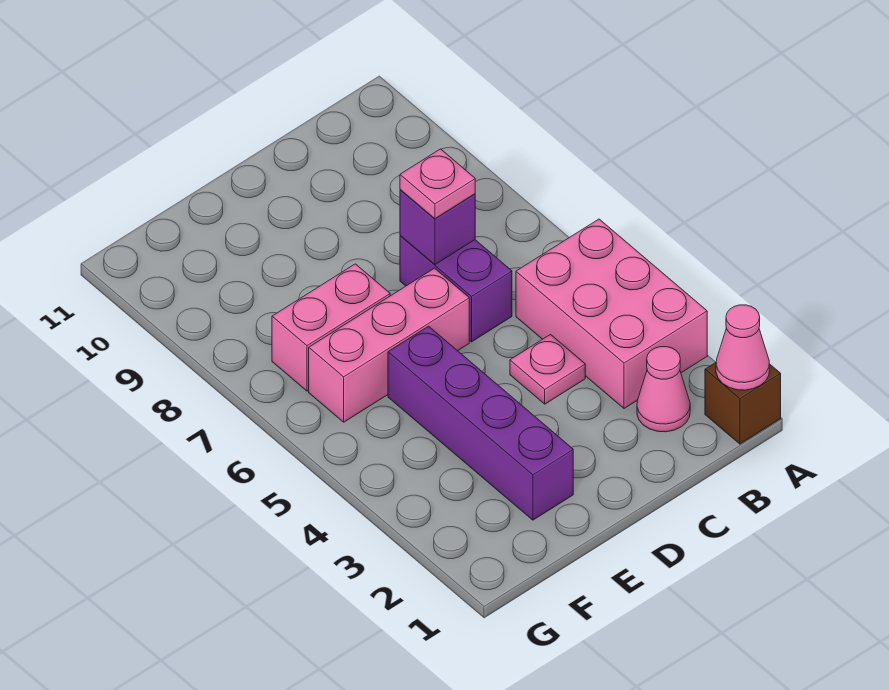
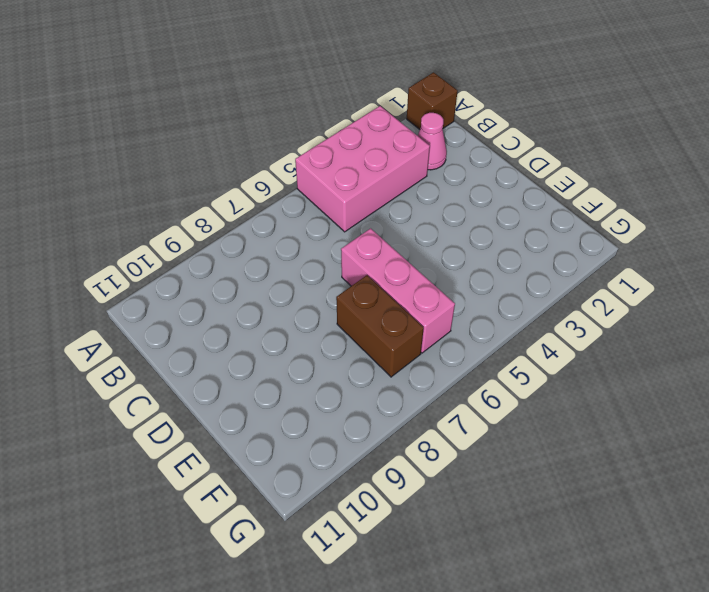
brown 1x2 brick [336,275,424,377] -> pink 1x2 brick [272,264,390,391]
none -> pink 1x1 plate [510,335,585,404]
none -> purple 1x2 brick [400,236,512,342]

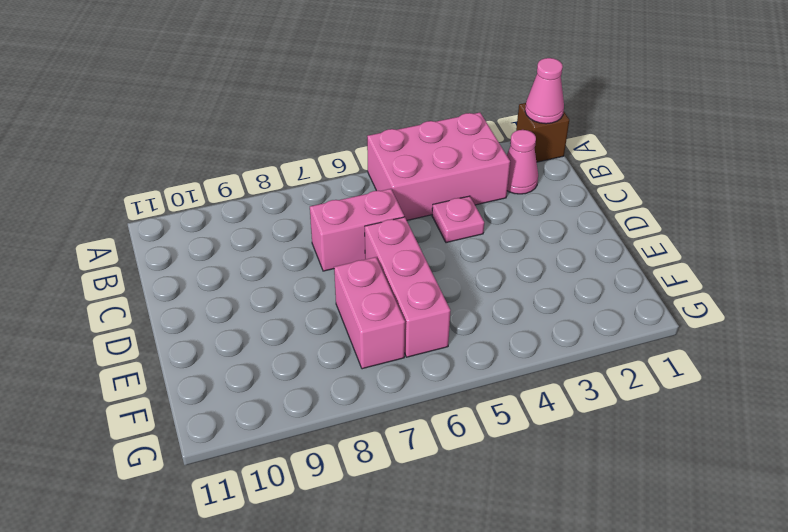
pink 1x2 brick [310,189,404,271] -> purple 1x2 brick [400,236,512,342]
none -> purple 1x4 brick [388,326,573,520]
none -> purple 1x1 brick [400,190,475,265]

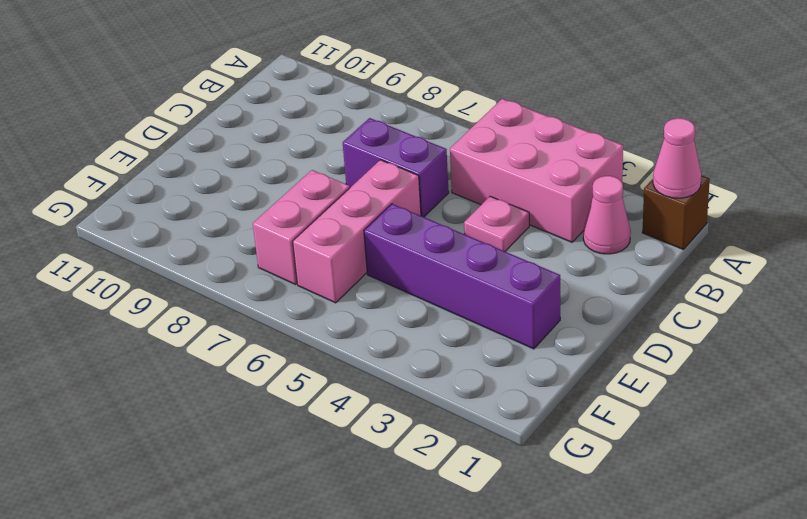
none -> purple 1x1 brick [400,190,475,265]
none -> pink 1x1 plate [400,149,475,219]

